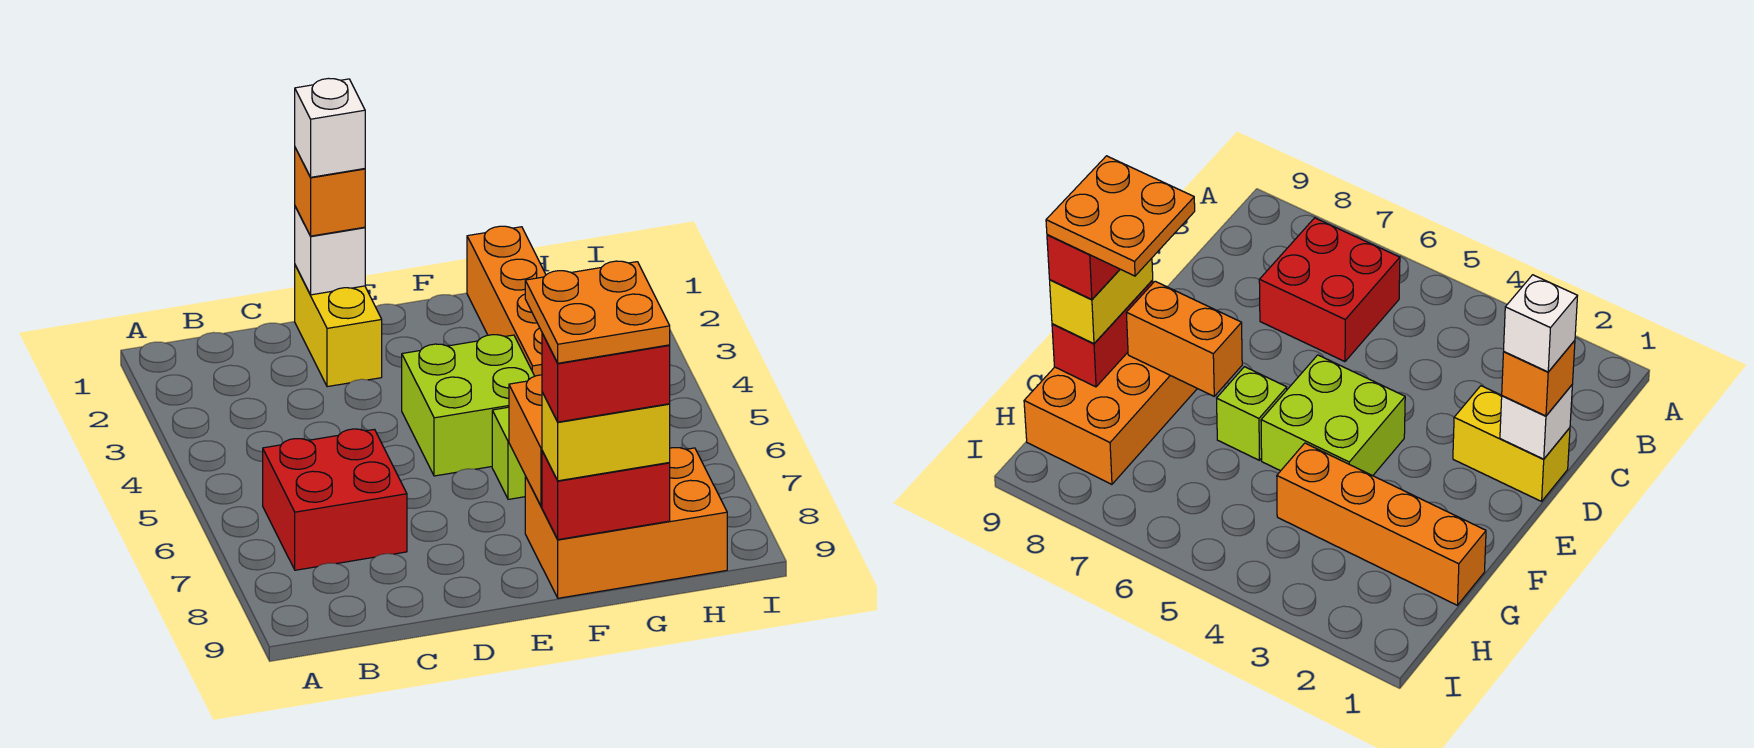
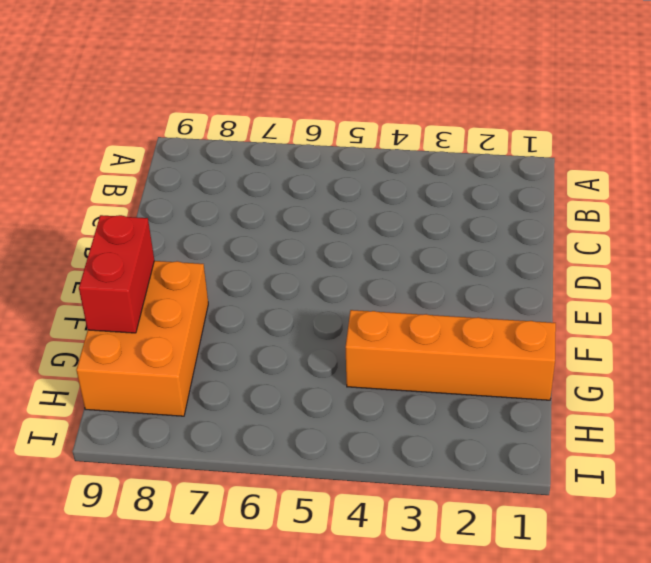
none -> red 2x2 brick [263,429,407,570]
none -> yellow 1x2 brick [295,265,382,387]
none -> lime 2x2 brick [402,335,534,476]

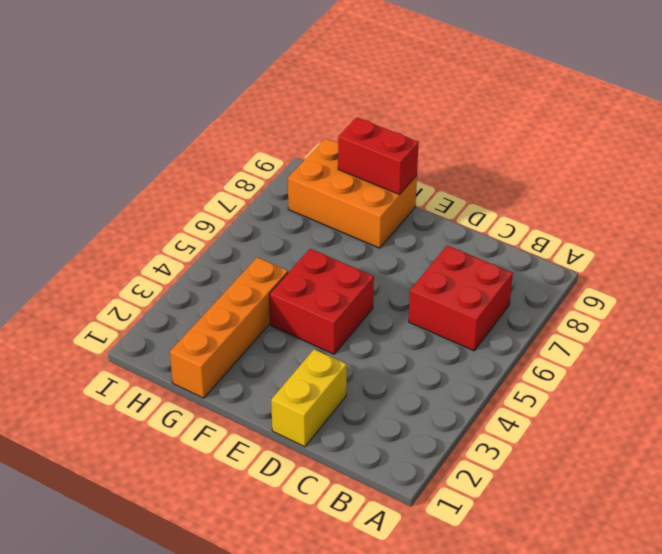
red 2x2 brick [270,249,374,354] -> lime 2x2 brick [402,335,534,476]
none -> lime 1x1 brick [492,407,525,499]
none -> white 1x1 brick [295,207,365,295]
none -> orange 1x2 brick [509,375,542,507]

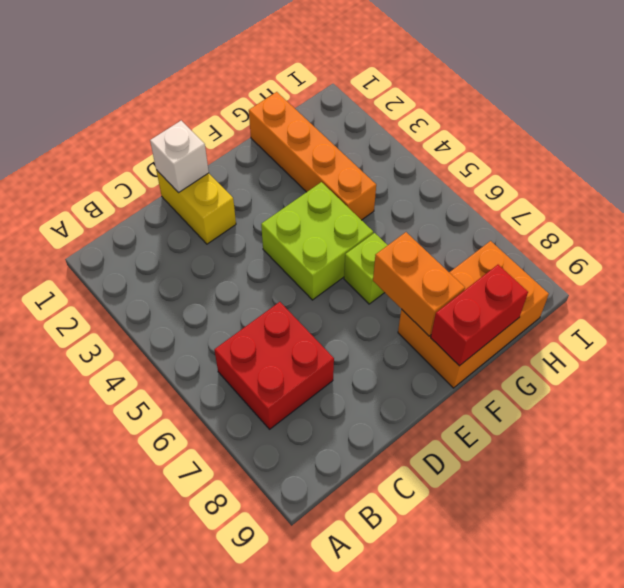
none -> orange 1x1 brick [295,148,365,236]
none -> yellow 1x2 brick [542,392,670,481]
none -> white 1x1 brick [295,78,365,177]

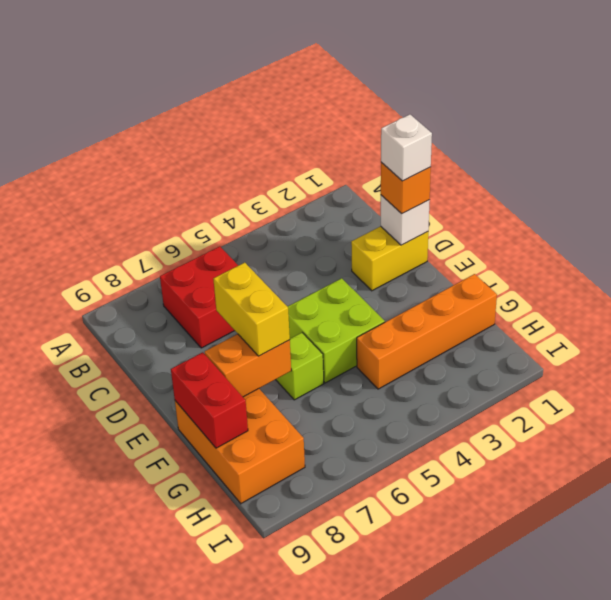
yellow 1x2 brick [213,263,290,356] -> yellow 1x2 brick moved to [542,392,670,481]
none -> red 1x2 brick [542,333,670,422]
none -> orange 2x2 plate [525,261,670,363]

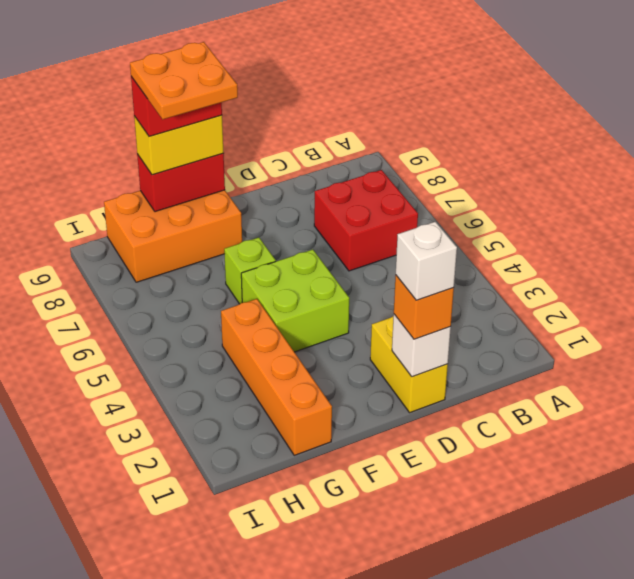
none -> orange 1x2 brick [509,375,542,507]

